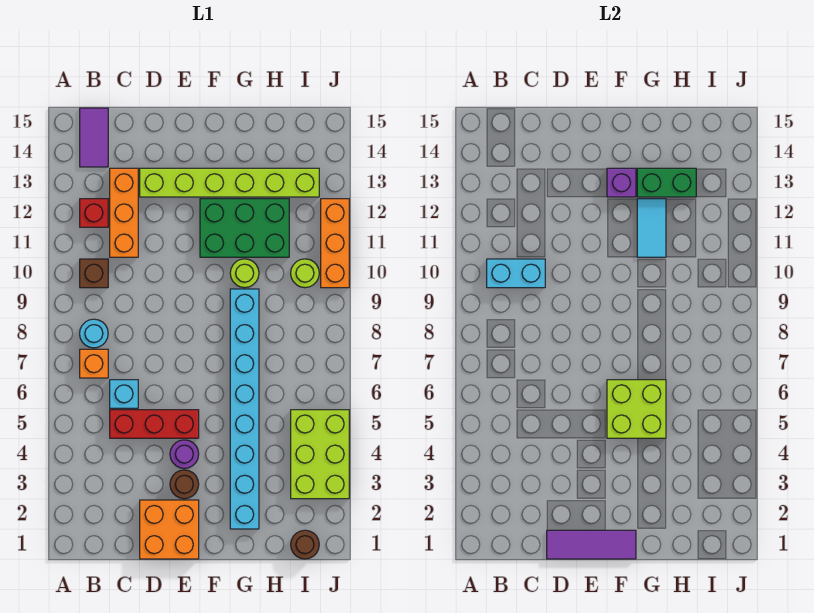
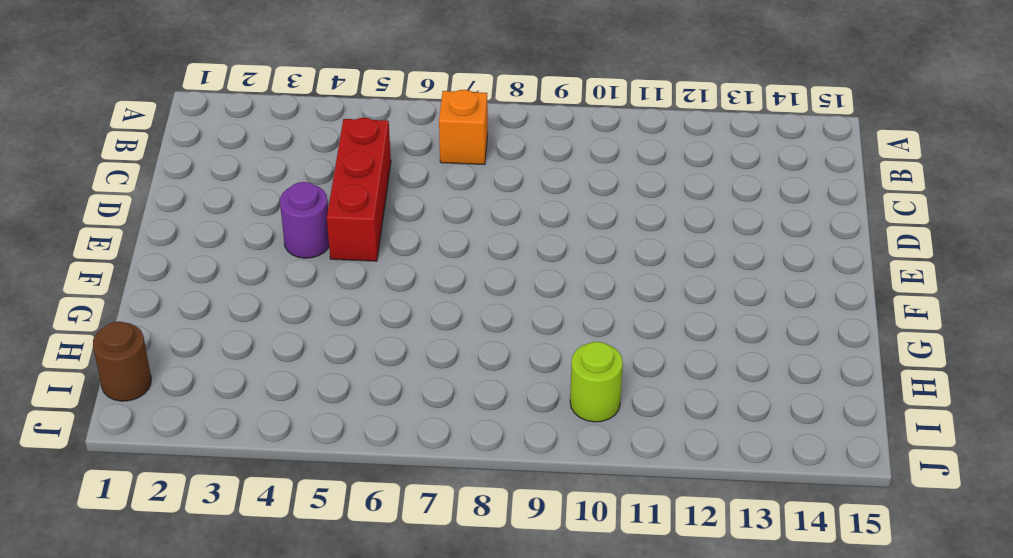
none -> cyan 1x1 round brick [80,319,108,348]
none -> brown 1x1 brick [80,259,108,288]
none -> red 1x1 brick [80,199,108,227]

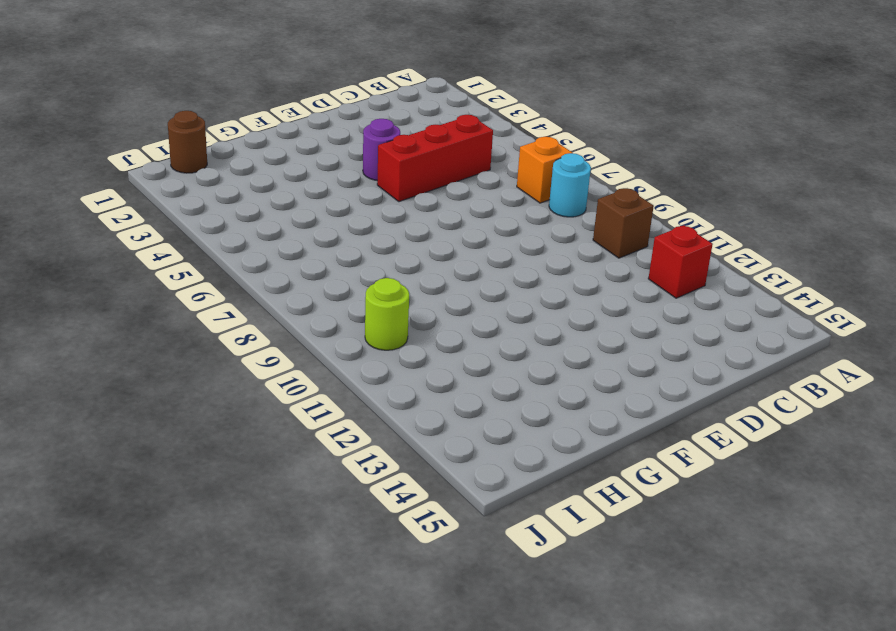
none -> purple 1x2 tile [80,108,108,167]
none -> cyan 1x1 brick [110,380,138,408]
none -> orange 1x3 brick [110,168,138,257]

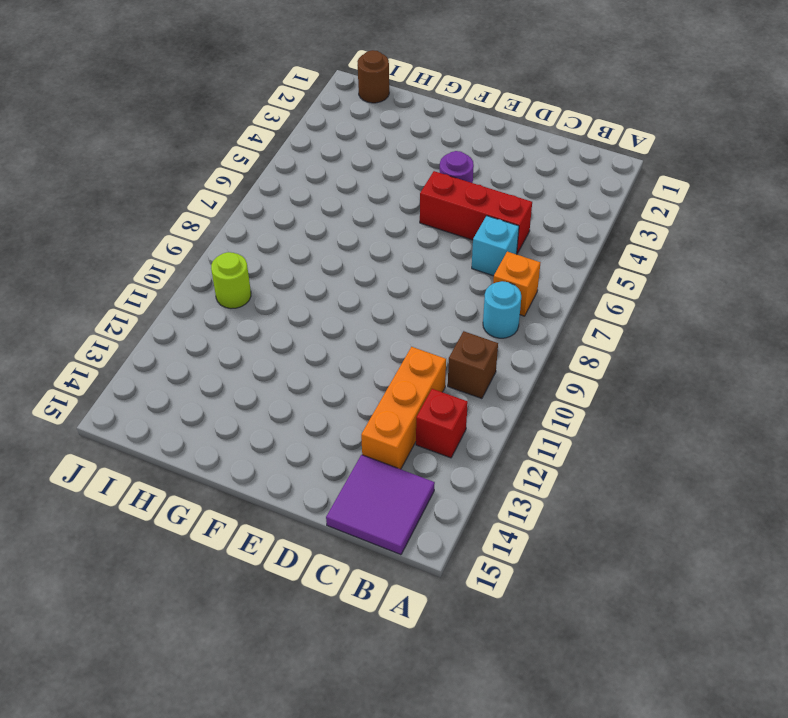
purple 2x2 tile [326,455,435,555] -> purple 1x2 tile [80,108,108,167]
none -> orange 2x2 brick [140,500,199,559]
none -> lime 1x6 brick [140,168,319,197]
none -> brown 1x1 round brick [170,470,199,499]

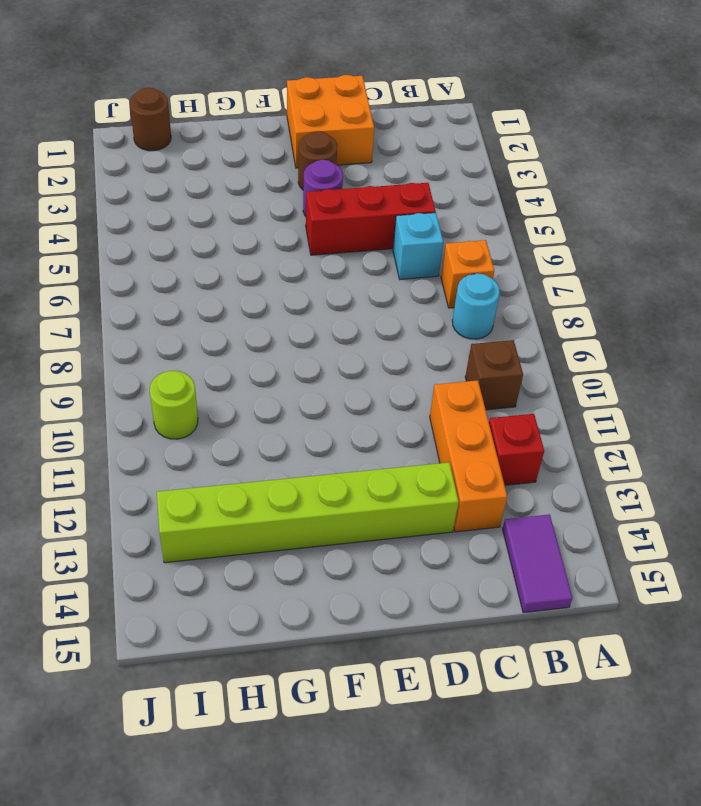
none -> green 2x3 brick [200,199,289,257]
none -> cyan 1x8 brick [230,289,259,529]
none -> lime 1x1 round brick [230,259,259,288]

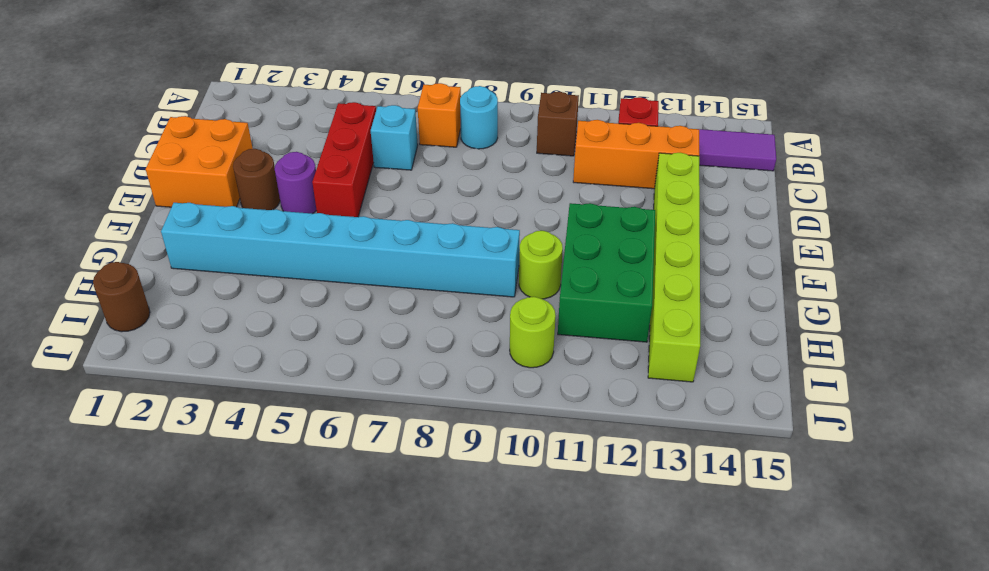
none -> lime 2x3 brick [291,410,349,499]
none -> orange 1x3 brick [321,199,349,288]
none -> cyan 1x2 brick [487,259,545,288]

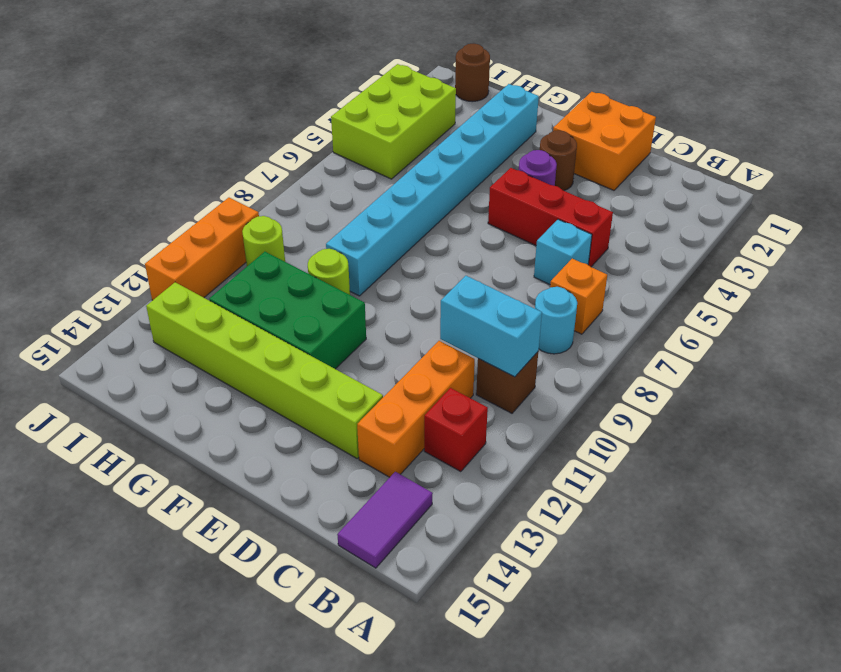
none -> purple 1x3 tile [547,530,636,559]
none -> lime 2x2 brick [607,380,666,438]
none -> purple 1x1 brick [607,168,636,197]

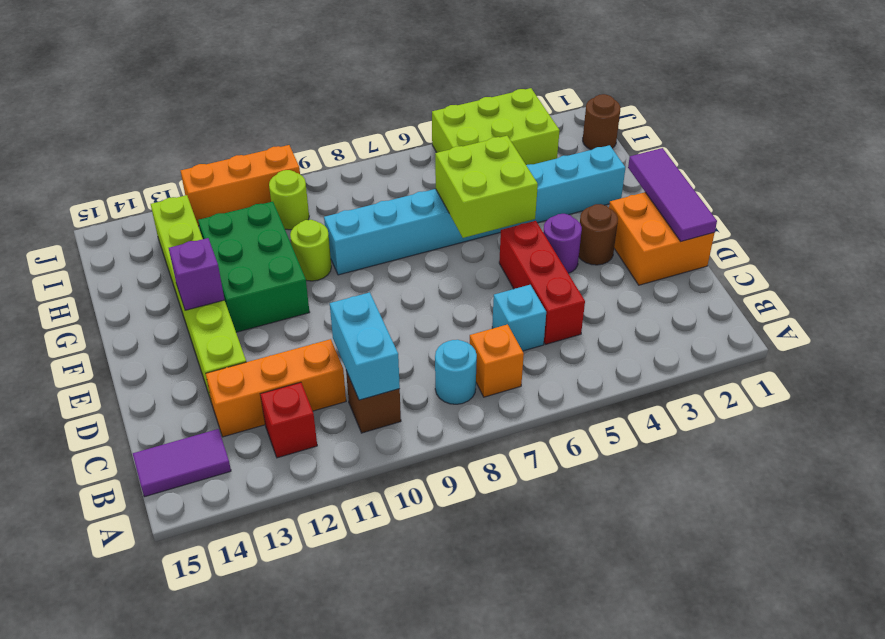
none -> cyan 1x2 tile [637,199,666,257]
none -> green 1x2 brick [637,168,696,197]

